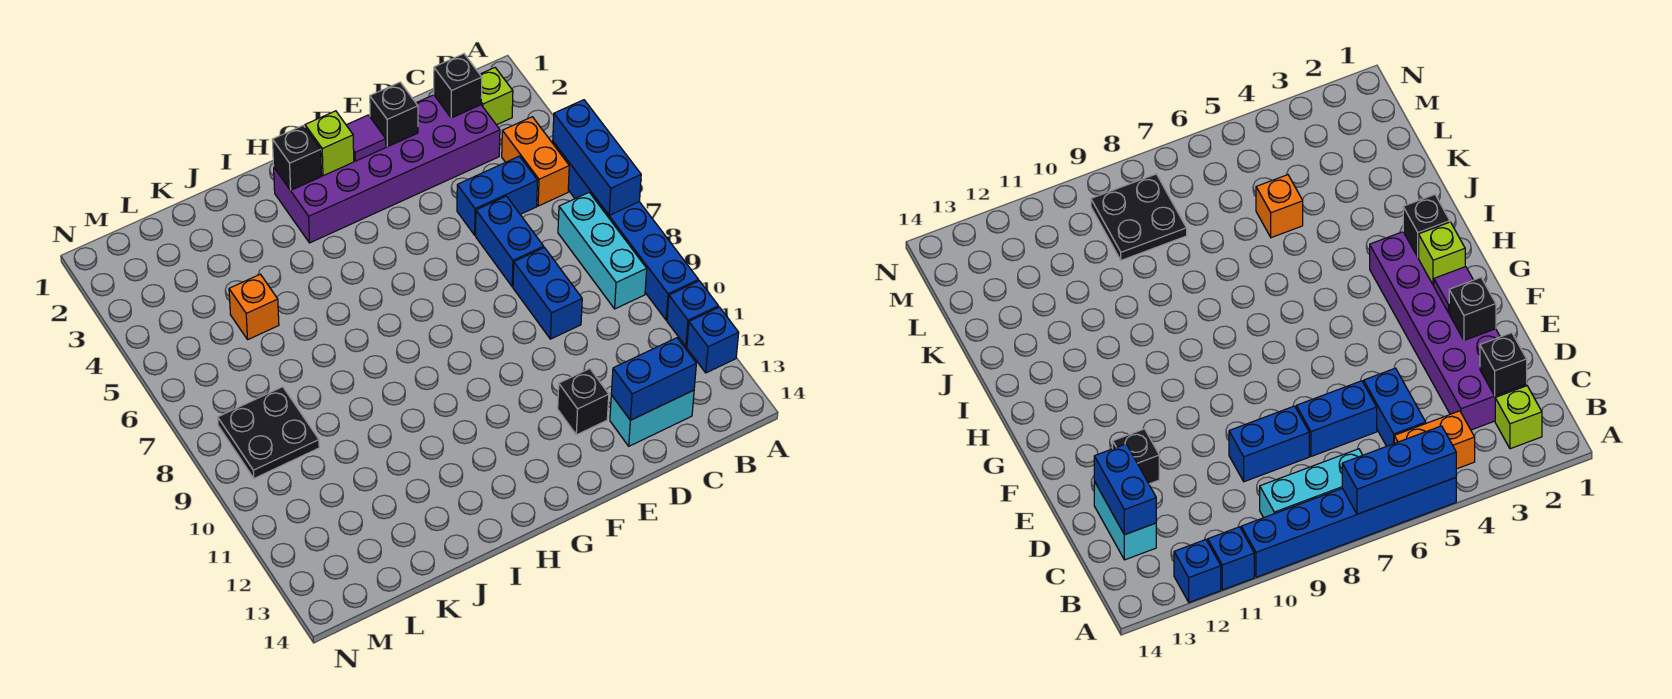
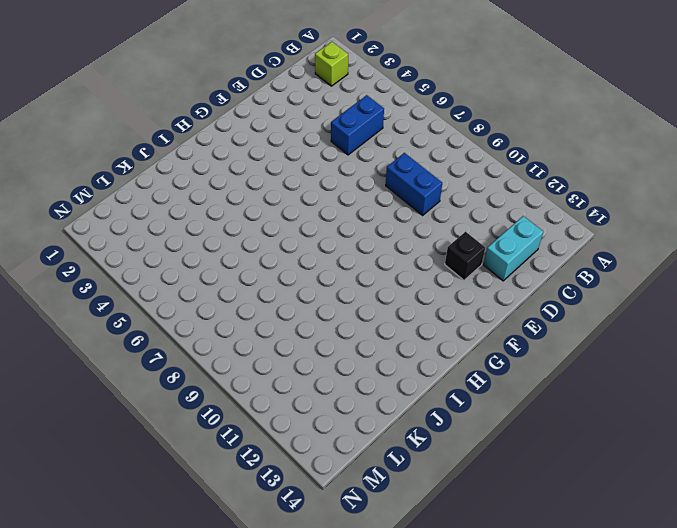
none -> blue 1x6 brick [553,142,698,320]
none -> blue 1x1 brick [667,281,718,346]
none -> blue 1x1 brick [687,307,739,373]

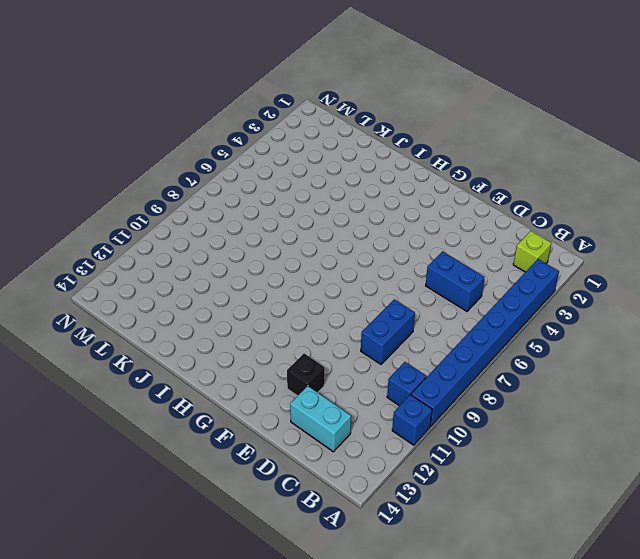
blue 1x8 brick [411,259,559,427] -> blue 1x6 brick [553,142,698,320]
blue 1x1 brick [387,362,426,406] -> blue 1x1 brick moved to [687,307,739,373]
none -> orange 1x2 brick [502,117,569,206]
none -> cyan 1x3 brick [558,192,647,309]
none -> purple 2x6 brick [274,95,500,243]

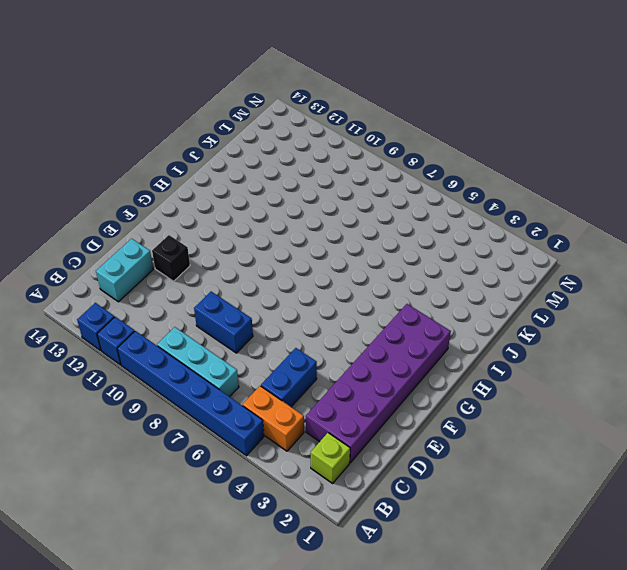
none -> blue 1x2 brick [476,196,544,287]
none -> orange 1x1 brick [229,274,279,339]
none -> black 2x2 plate [218,387,319,478]

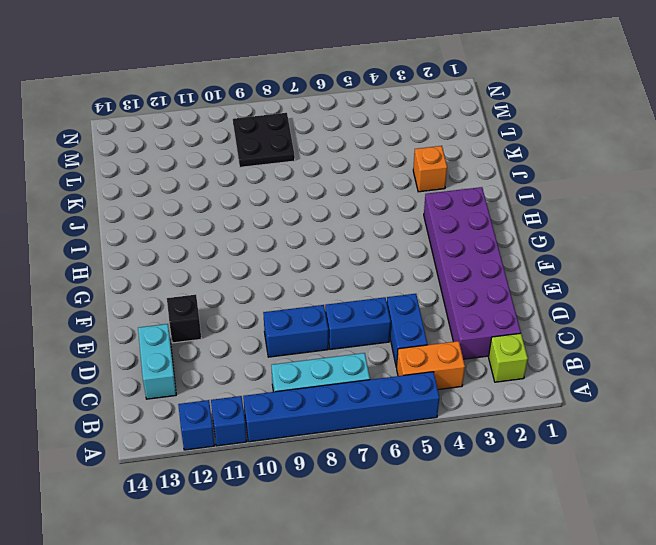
orange 1x1 brick [413,146,447,192] -> orange 1x1 brick moved to [229,274,279,339]
none -> blue 1x3 brick [553,100,641,215]
none -> black 1x1 brick [434,54,482,118]
none -> blue 1x2 brick [611,338,696,420]

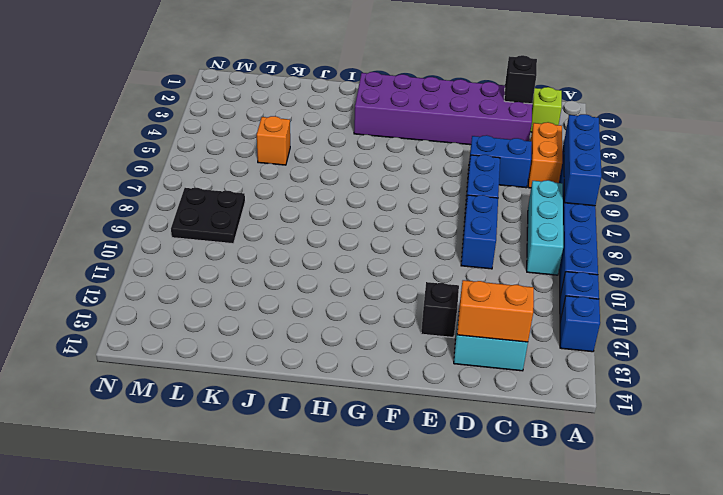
orange 1x2 brick [457,280,534,342] -> blue 1x2 brick [611,338,696,420]
none -> black 1x1 brick [370,82,418,147]
none -> purple 1x1 tile [347,115,386,161]
none -> lime 1x1 brick [305,111,354,176]

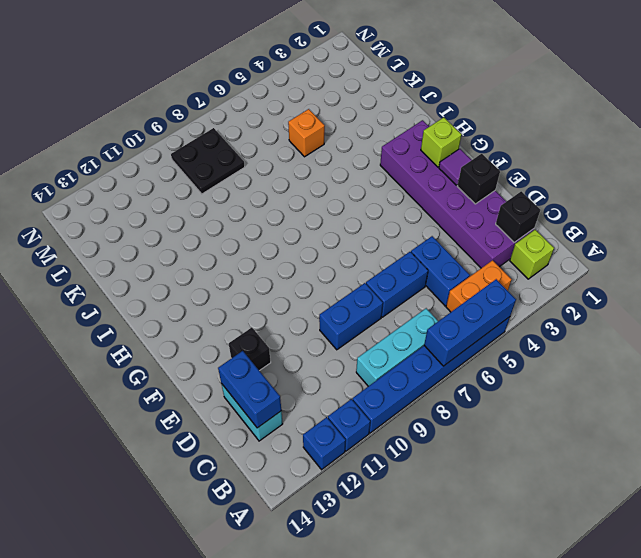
none -> black 1x1 brick [272,125,321,190]

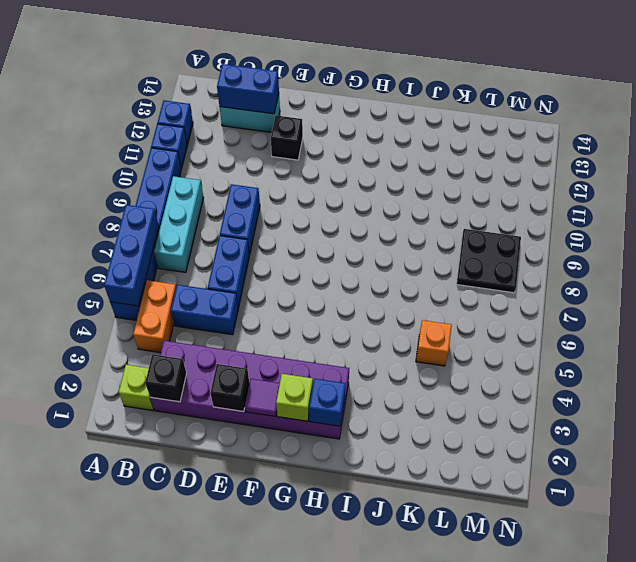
blue 1x1 brick [309,379,346,426] -> black 1x1 brick [272,125,321,190]

